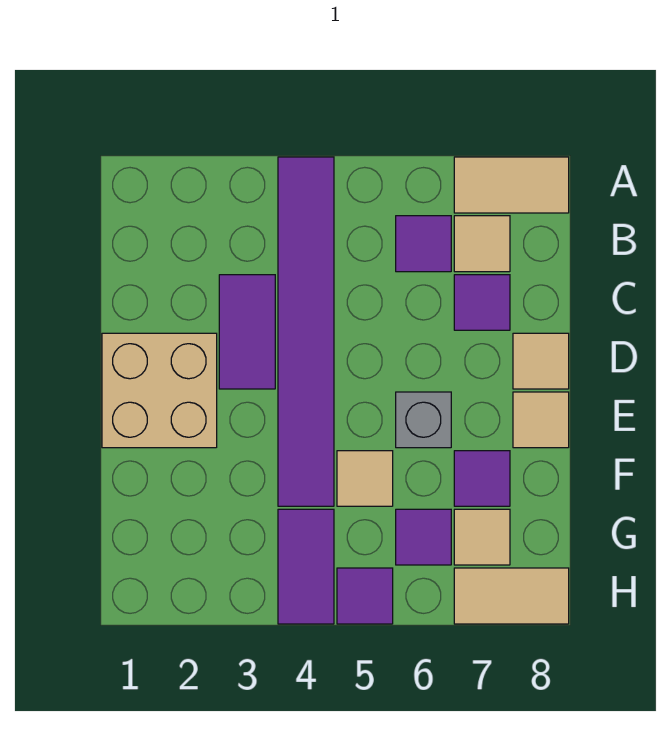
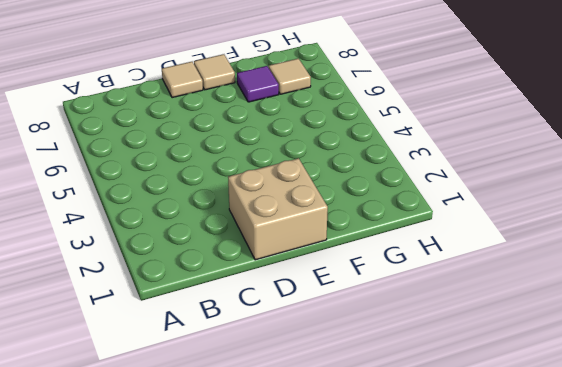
none -> purple 1x6 tile [278,157,334,506]
none -> tan 1x2 tile [454,157,569,213]
none -> purple 1x1 tile [396,216,451,272]

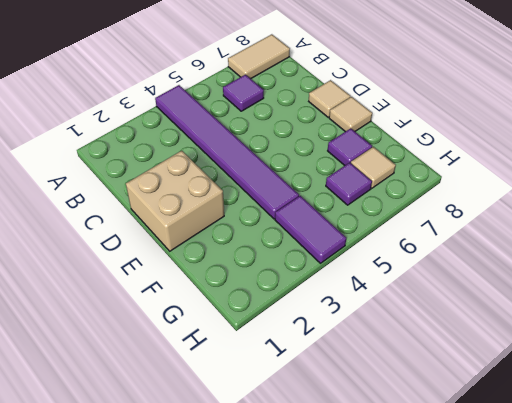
none -> tan 1x1 tile [454,216,510,272]
none -> purple 1x2 tile [219,275,275,389]
none -> purple 1x1 tile [454,275,510,330]

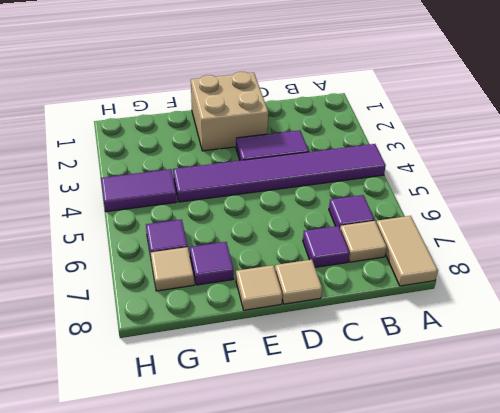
none -> grey 1x1 brick [396,392,451,448]
none -> tan 1x1 tile [337,451,393,506]
none -> purple 1x1 tile [337,568,393,624]

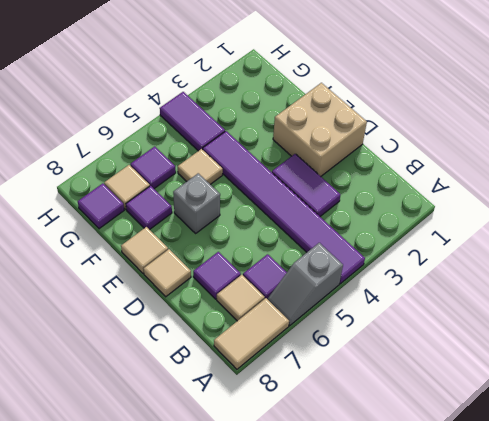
grey 1x2 slope [268,243,343,326] -> none
purple 1x1 tile [78,183,124,229] -> purple 1x1 tile moved to [337,568,393,624]
none -> tan 1x2 tile [454,568,569,624]

